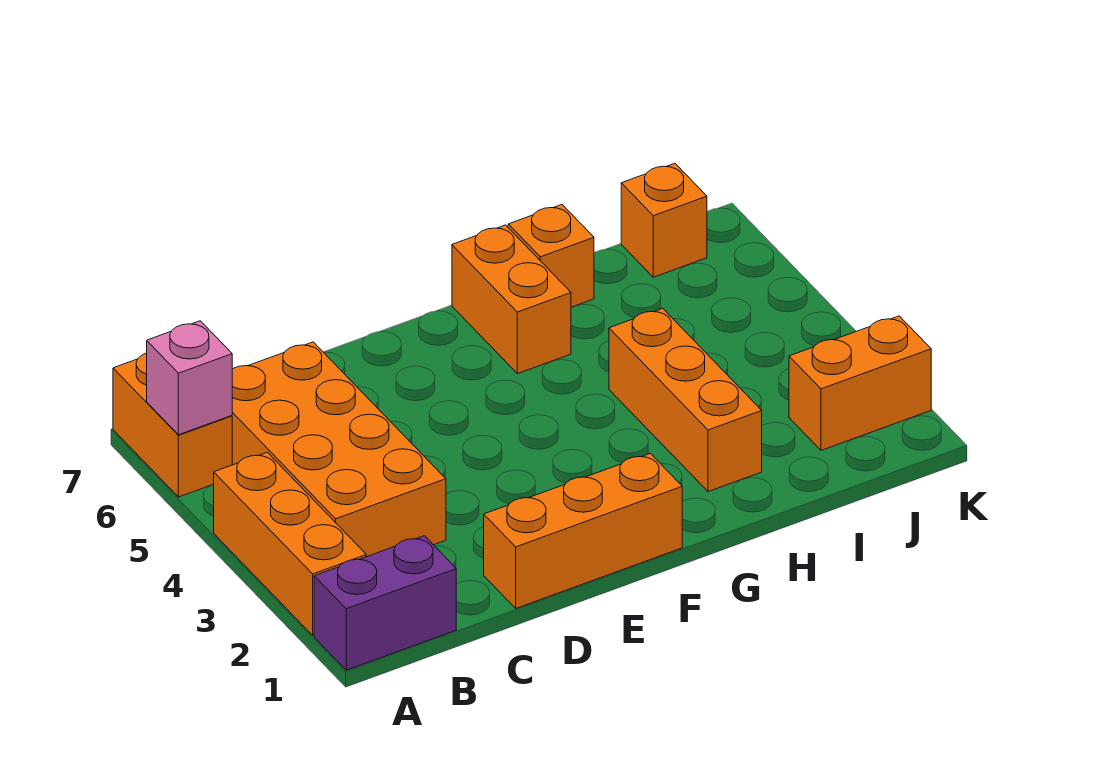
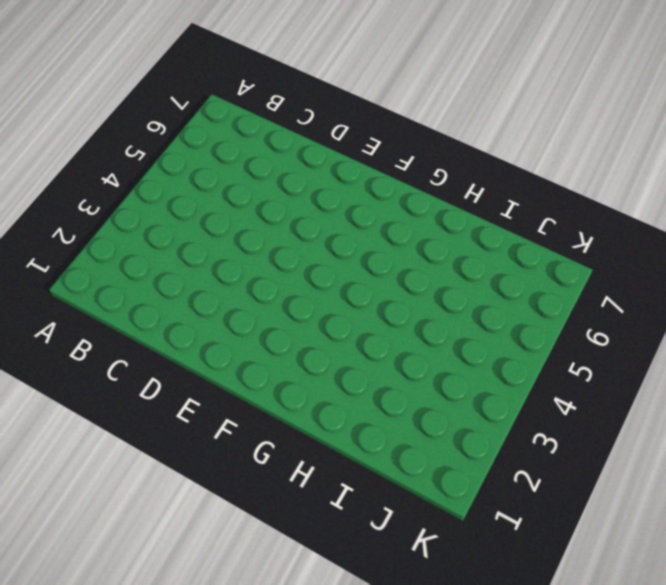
none -> purple 1x2 brick [314,536,456,670]
none -> orange 1x3 brick [213,452,366,635]

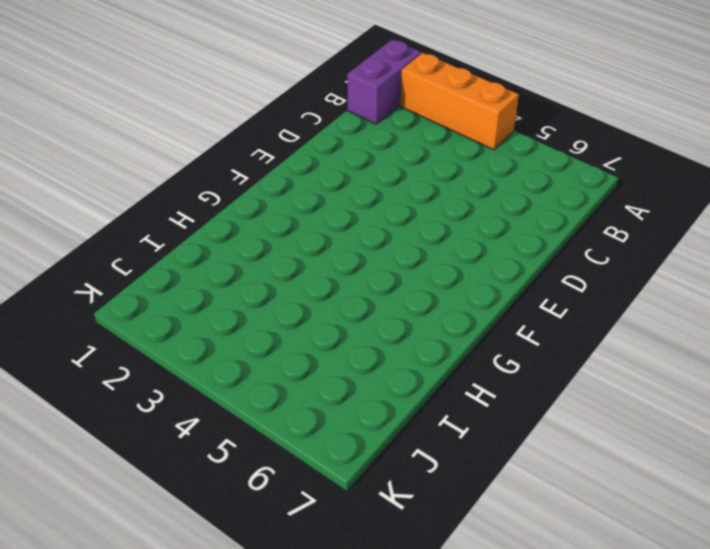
none -> orange 1x2 brick [113,353,232,497]
none -> orange 2x4 brick [232,342,446,557]

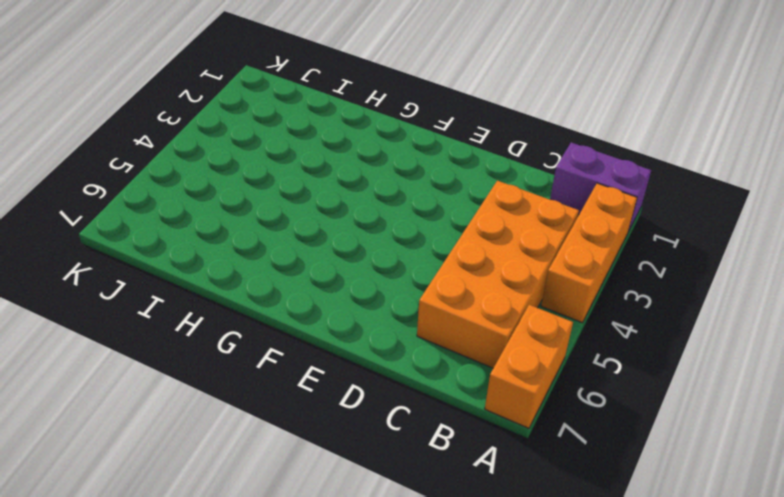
none -> orange 1x3 brick [484,453,682,608]
none -> orange 1x2 brick [452,225,571,374]

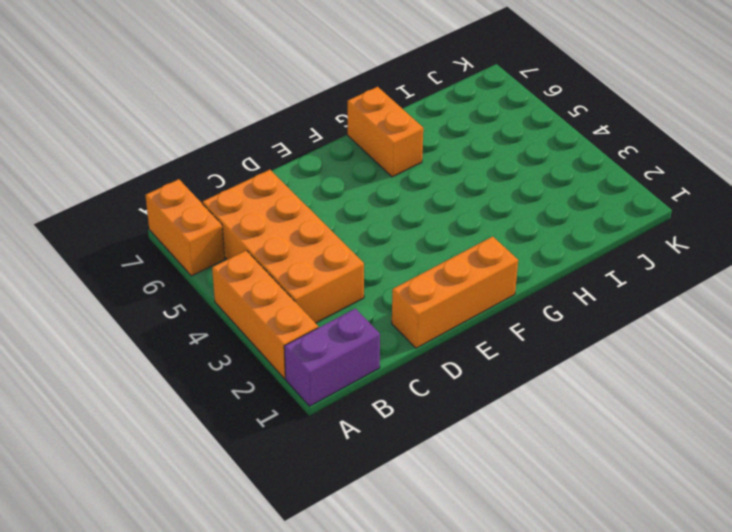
none -> orange 1x3 brick [609,308,762,492]
none -> orange 1x1 brick [508,205,594,307]

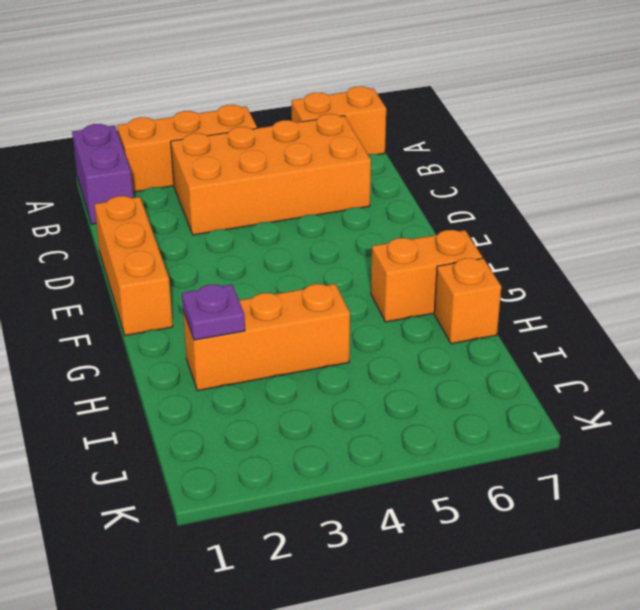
purple 1x1 plate [182,284,245,340] -> none
none -> orange 1x2 brick [789,316,931,450]
none -> orange 1x1 brick [621,163,707,277]

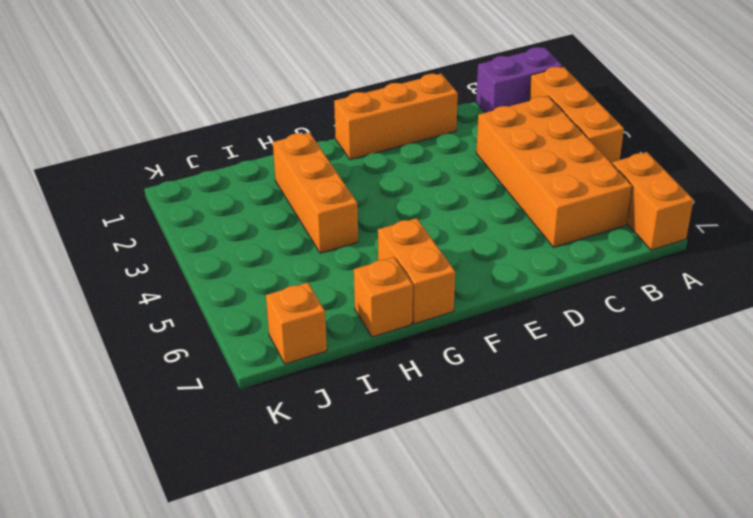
none -> orange 1x2 brick [789,316,931,450]
none -> pink 1x1 brick [147,321,232,435]

